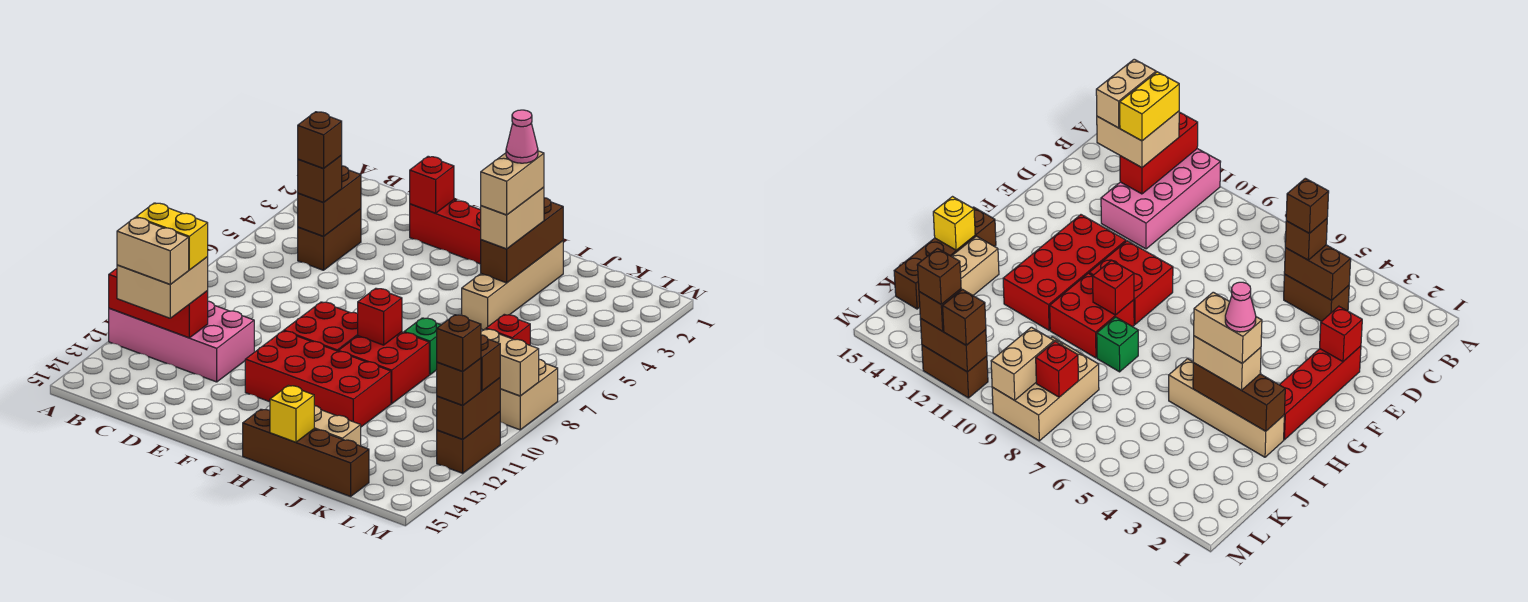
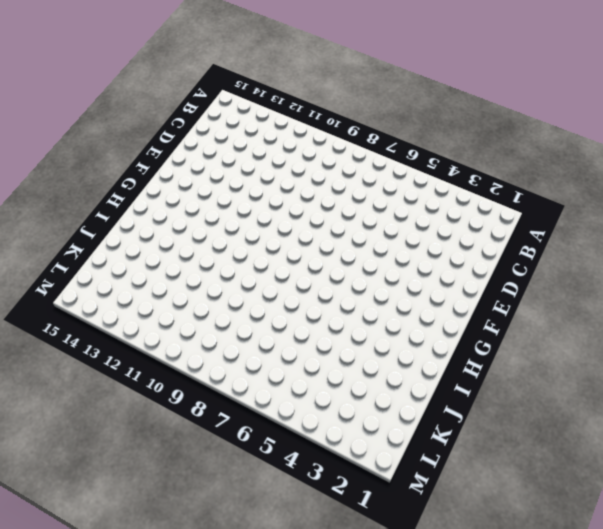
none -> pink 2x4 brick [109,301,254,382]
none -> brown 1x2 brick [298,209,361,270]
none -> red 1x4 brick [410,200,481,264]
none -> red 2x2 brick [284,302,358,351]

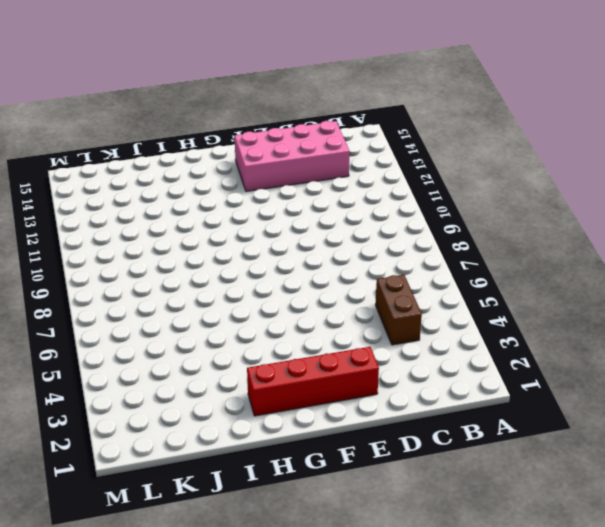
pink 2x4 brick [235,121,350,191] -> pink 2x4 brick moved to [109,301,254,382]
none -> red 2x2 brick [284,302,358,351]
none -> red 2x4 brick [245,331,391,427]
none -> red 2x2 brick [338,332,429,404]
none -> brown 1x4 brick [243,409,369,496]

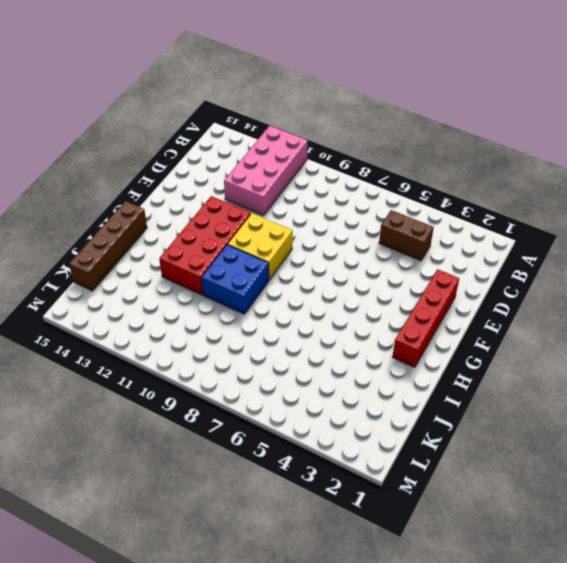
yellow 2x2 brick [228,213,293,280] -> red 2x2 brick [284,302,358,351]
blue 2x2 brick [201,245,269,314] -> red 2x2 brick [338,332,429,404]
none -> tan 1x4 brick [462,241,563,330]
none -> green 1x1 brick [404,318,441,375]
none -> tan 1x2 brick [314,406,361,446]
none -> tan 2x3 brick [500,359,558,430]

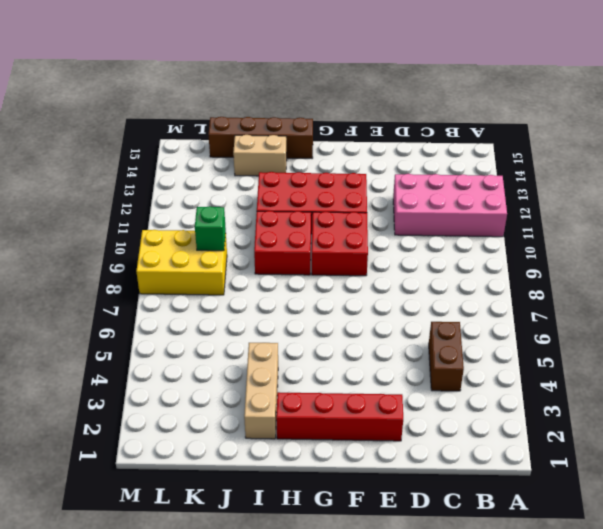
tan 1x3 brick [244,343,278,439] -> tan 1x4 brick [462,241,563,330]
yellow 2x3 brick [136,230,227,295] -> tan 2x3 brick [500,359,558,430]
green 1x1 brick [195,206,226,251] -> green 1x1 brick moved to [404,318,441,375]
none -> brown 1x2 brick [437,412,500,473]
none -> red 1x3 brick [109,269,208,338]
none -> brown 1x2 brick [298,166,361,237]
none -> red 1x1 brick [410,156,454,213]

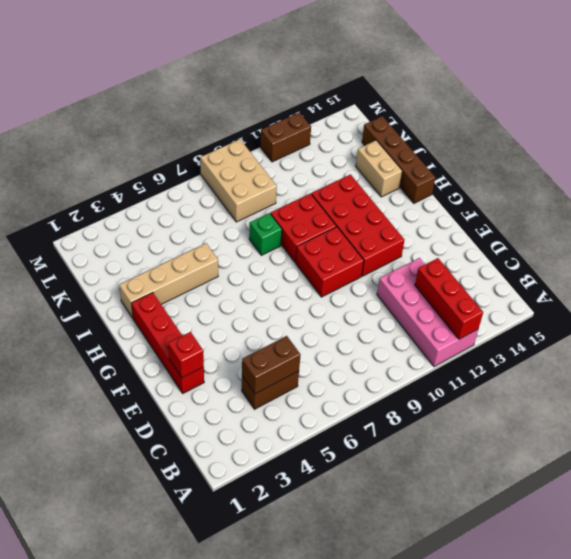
none -> red 1x1 brick [358,288,402,345]
none -> brown 1x3 brick [481,198,563,283]
none -> yellow 1x1 brick [270,385,314,442]
none -> red 1x1 brick [486,314,530,345]

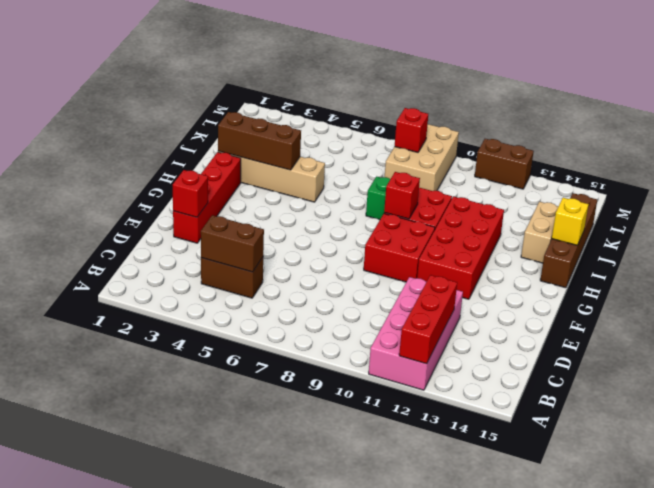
none -> tan 1x2 brick [481,329,539,396]
none -> brown 1x2 brick [437,378,500,439]
none -> tan 2x2 brick [117,257,208,318]
none -> brown 1x1 brick [298,155,342,203]

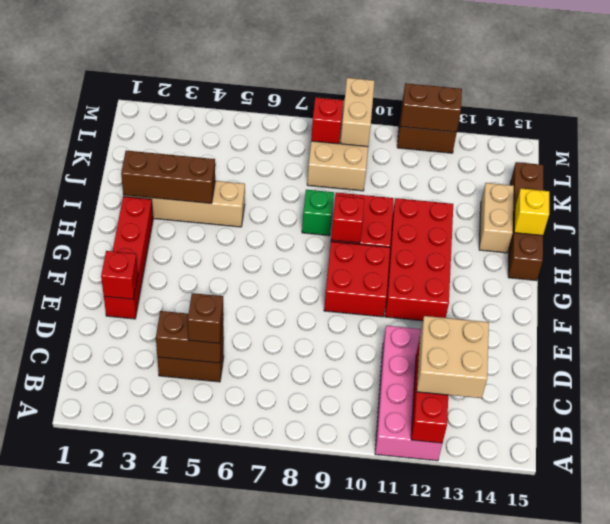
none -> tan 1x2 brick [481,187,544,249]
none -> brown 1x1 brick [481,335,500,391]
none -> brown 1x1 brick [437,358,481,405]
none -> yellow 1x2 brick [136,203,208,270]

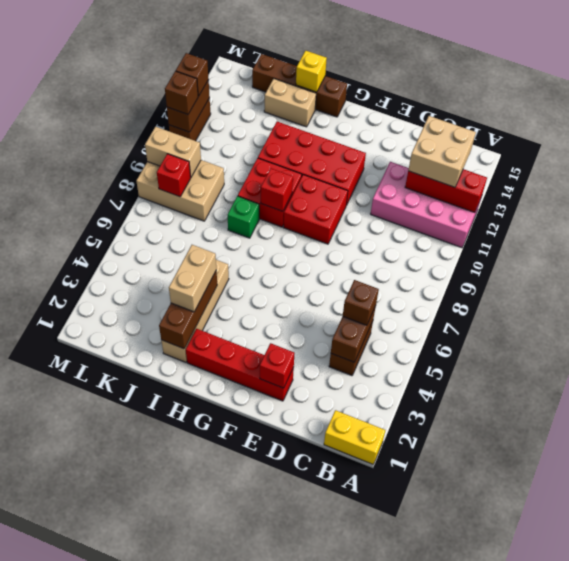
yellow 1x2 brick [324,410,385,464] -> yellow 1x2 brick moved to [136,203,208,270]
none -> tan 1x2 brick [117,217,189,284]
none -> brown 1x1 brick [298,112,342,169]
none -> tan 1x2 brick [481,151,544,215]
none -> brown 1x1 brick [437,315,481,372]

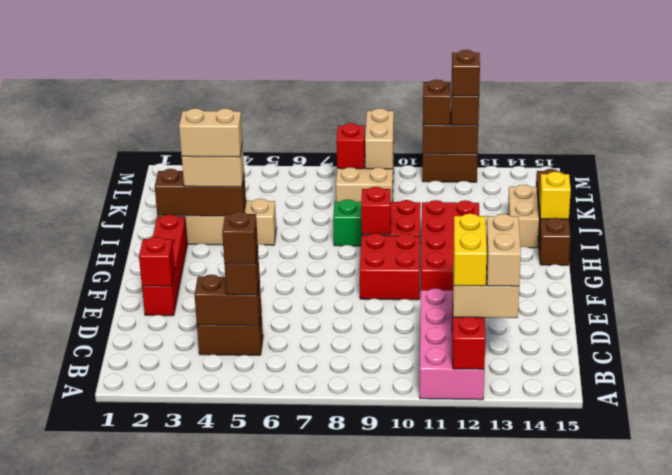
none -> pink 1x1 cone [506,110,538,163]

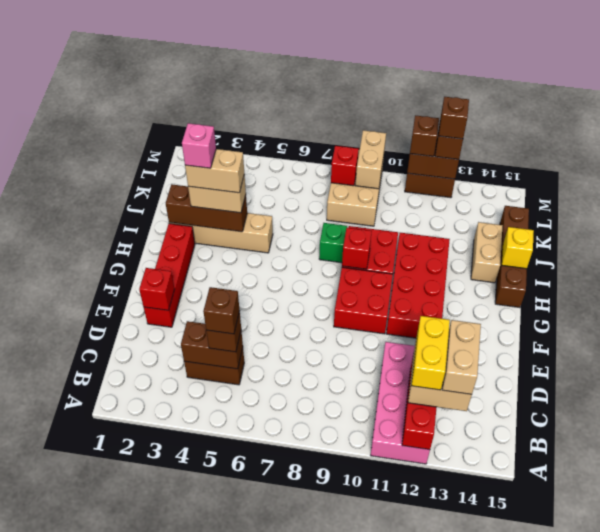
pink 1x1 brick [182,123,216,168] -> pink 1x1 cone [506,110,538,163]

